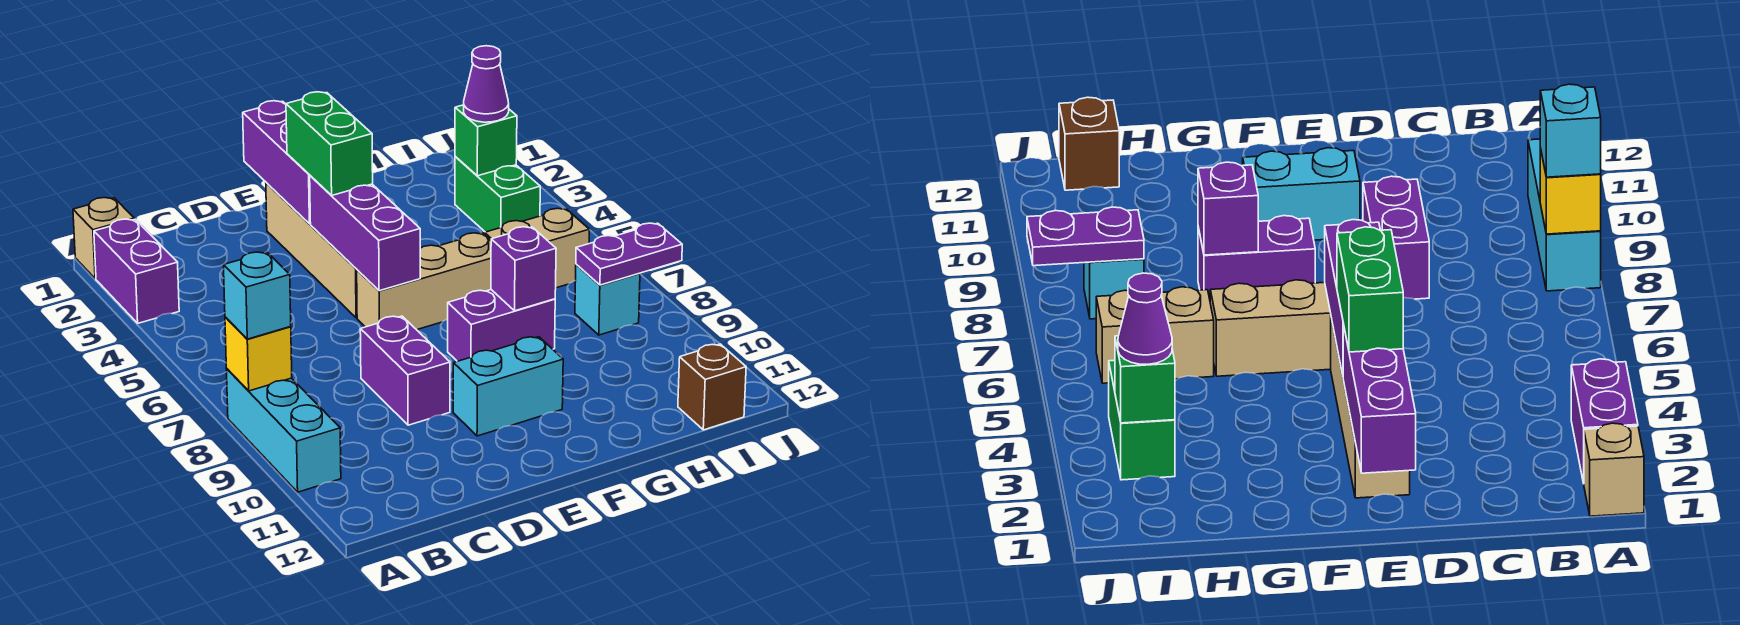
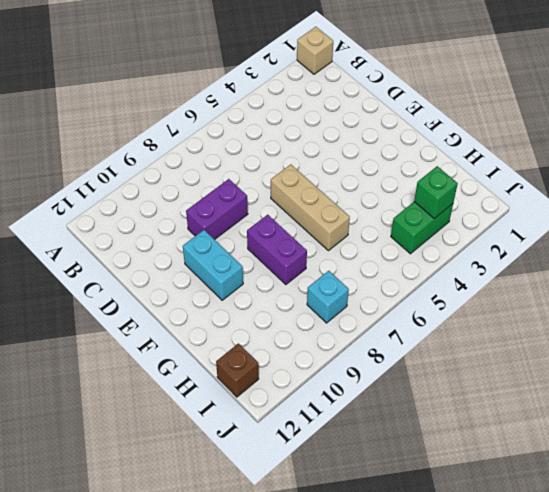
none -> purple 1x2 brick [94,219,179,323]
none -> cyan 1x3 brick [227,369,341,492]
none -> tan 1x4 brick [266,183,357,318]

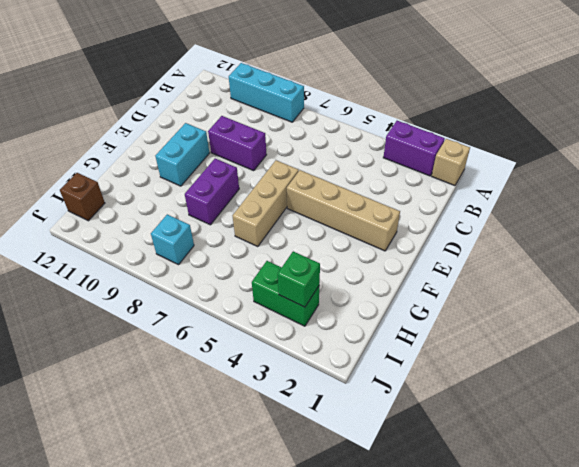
none -> tan 1x2 brick [485,208,589,288]
none -> yellow 1x1 brick [225,317,292,391]
none -> purple 1x3 brick [243,101,311,224]

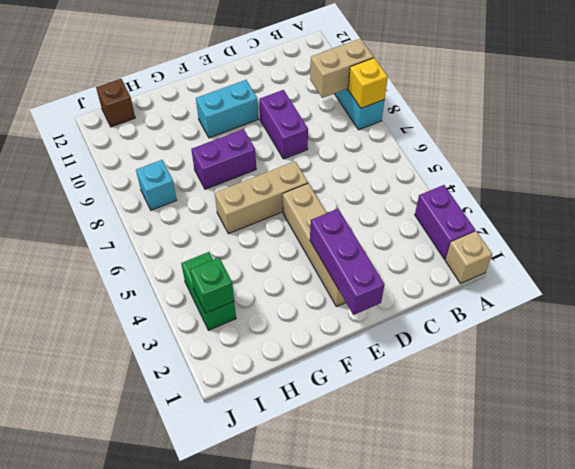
tan 1x2 brick [310,39,374,98] -> tan 1x2 brick moved to [485,208,589,288]
none -> purple 1x3 brick [310,176,420,291]
none -> purple 1x1 brick [491,227,556,311]
none -> purple 1x2 plate [576,223,682,285]

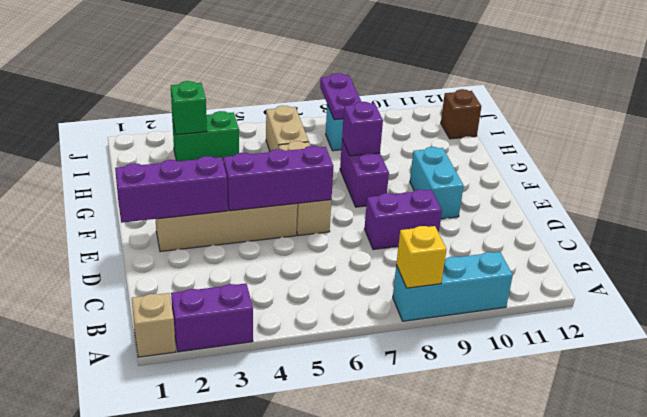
none -> cyan 1x1 brick [224,252,291,339]
none -> green 1x2 brick [286,92,373,196]
none -> purple 1x1 cone [464,46,509,122]

